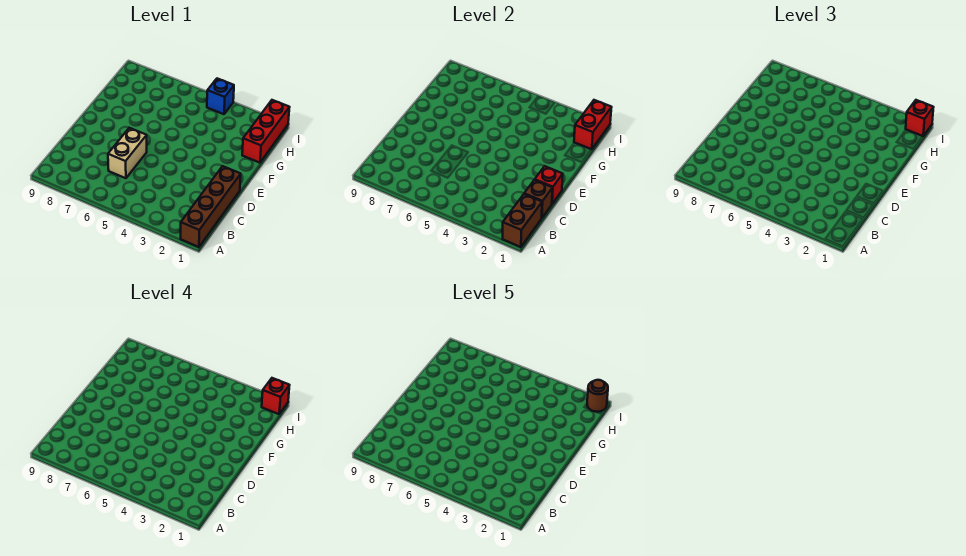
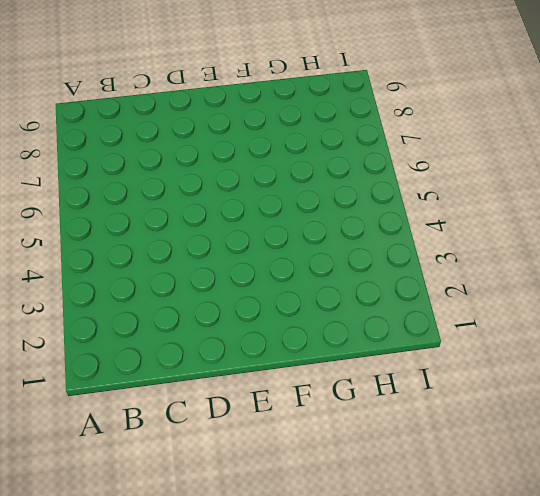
none -> brown 1x4 brick [181,166,241,247]
none -> tan 1x2 brick [108,128,147,178]

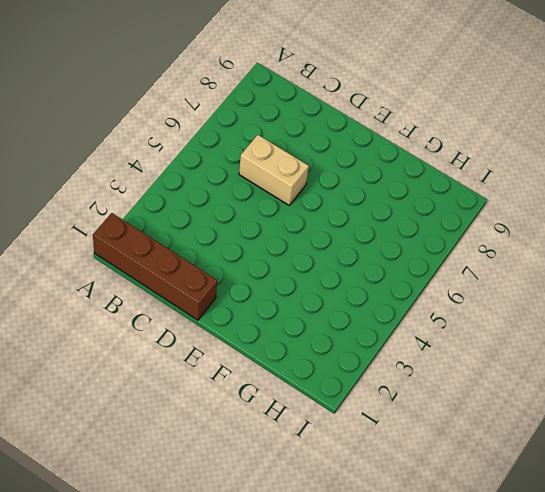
none -> red 1x3 brick [242,100,290,163]
none -> blue 1x1 brick [207,79,234,114]

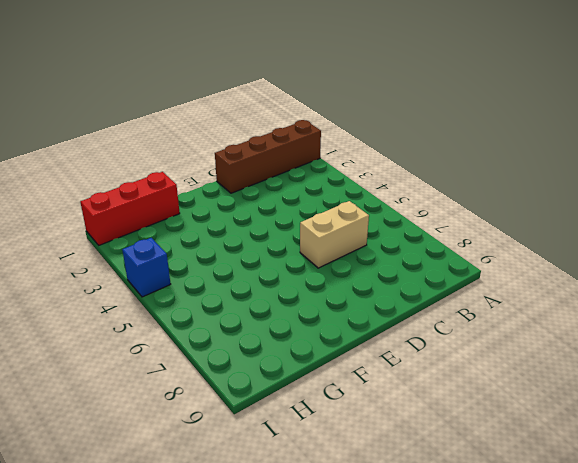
none -> brown 1x2 brick [503,194,542,247]
none -> brown 1x1 brick [524,180,552,218]

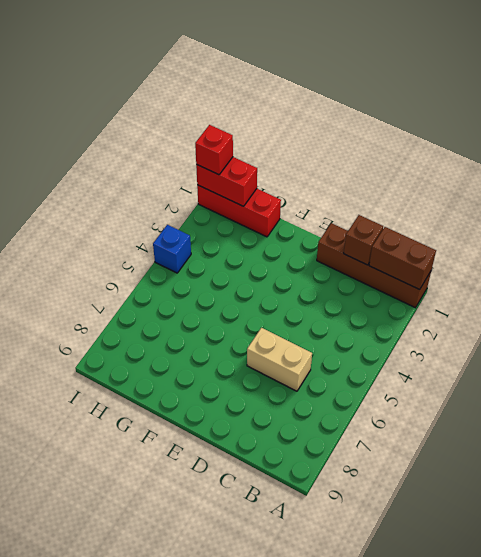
none -> red 1x1 brick [535,166,563,204]
none -> red 1x1 brick [262,378,290,414]

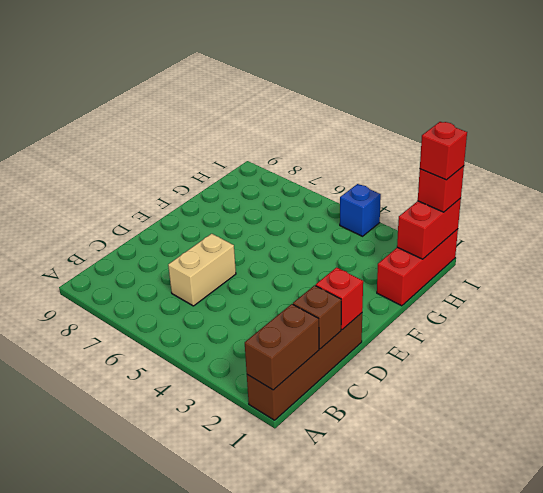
none -> brown 1x1 round brick [587,380,608,412]

